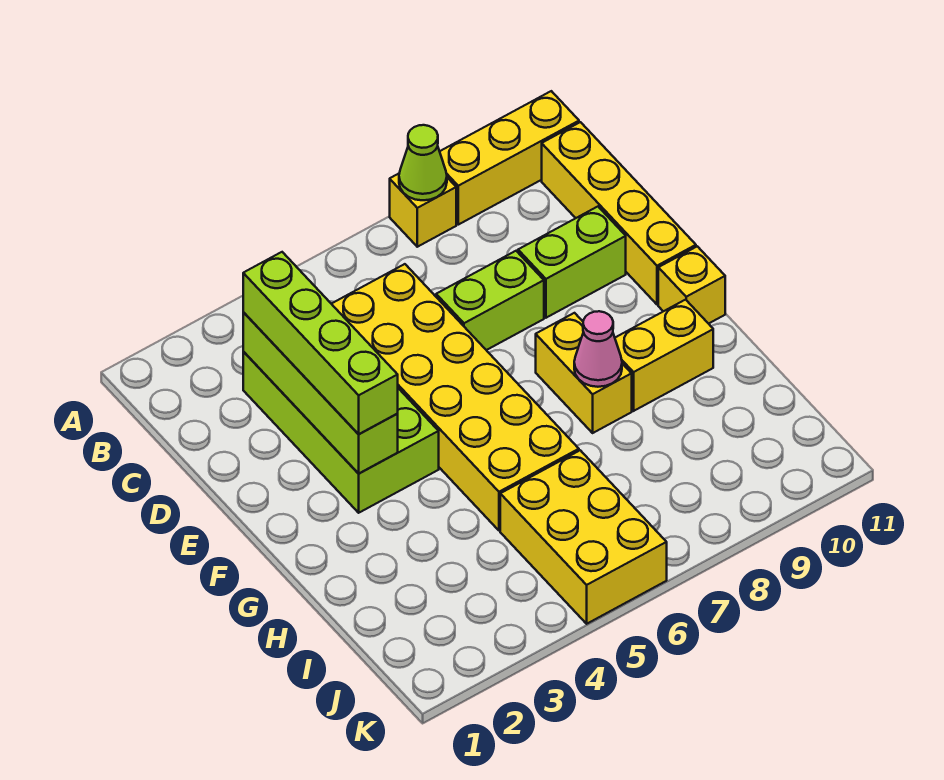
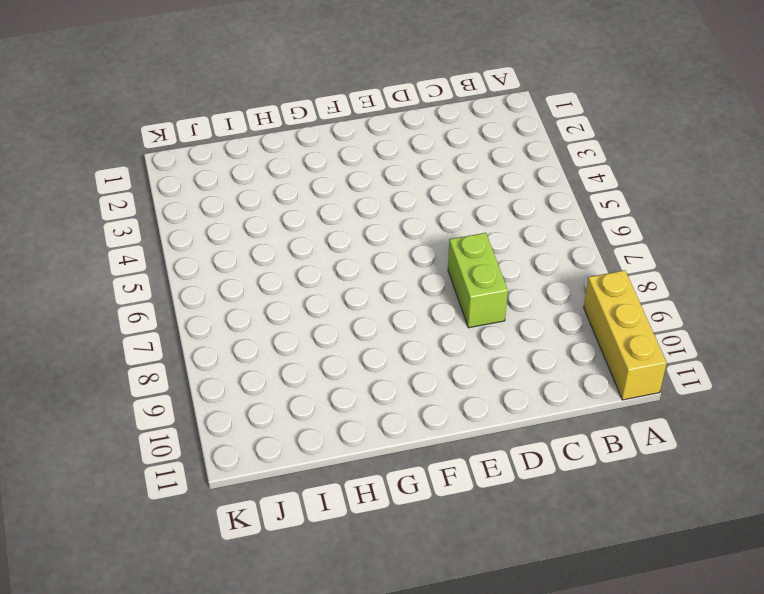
none -> yellow 1x1 brick [390,174,456,247]
none -> yellow 1x4 brick [542,122,696,305]
none -> lime 2x4 brick [243,352,439,513]

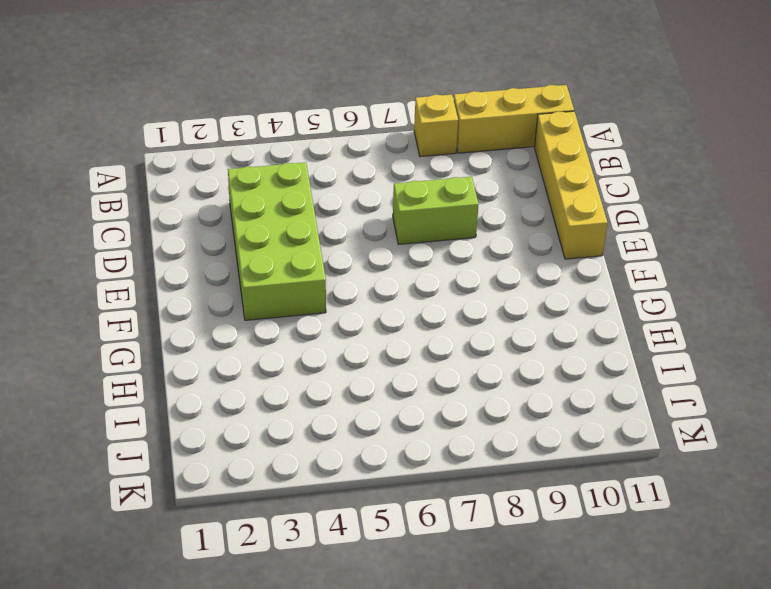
none -> yellow 2x6 brick [332,264,579,531]
none -> lime 1x2 brick [518,207,626,318]
none -> yellow 1x2 brick [536,313,632,433]

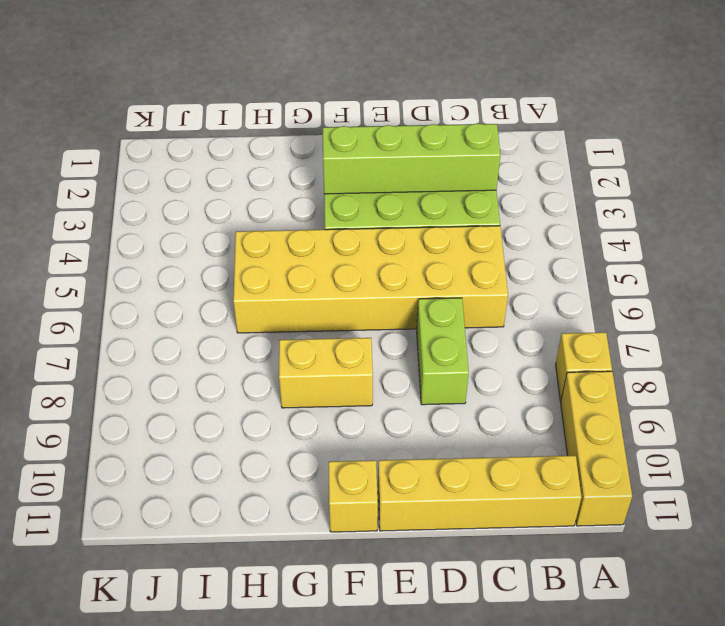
none -> lime 1x2 brick [518,207,626,318]
none -> yellow 1x2 brick [615,300,713,411]
none -> yellow 2x3 brick [500,450,667,624]

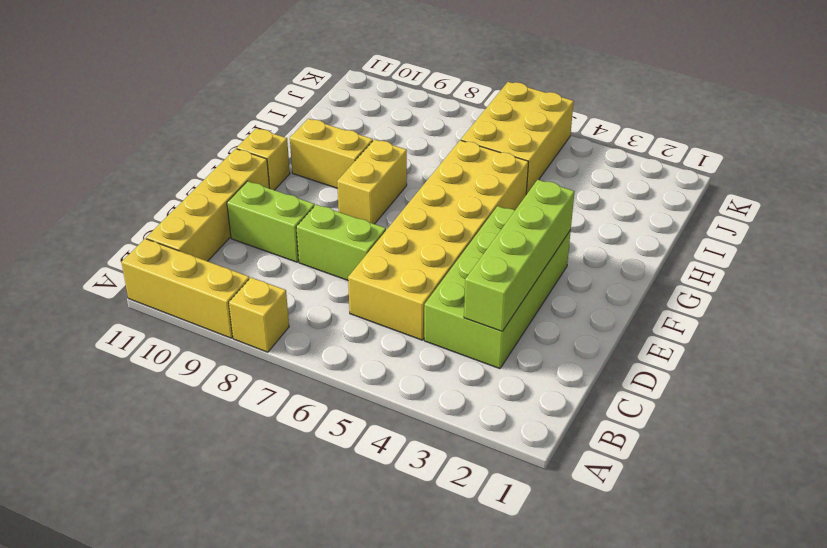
none -> lime 1x1 cone [399,125,447,200]
none -> pink 1x1 cone [574,311,622,387]
none -> lime 1x4 brick [243,252,398,434]

